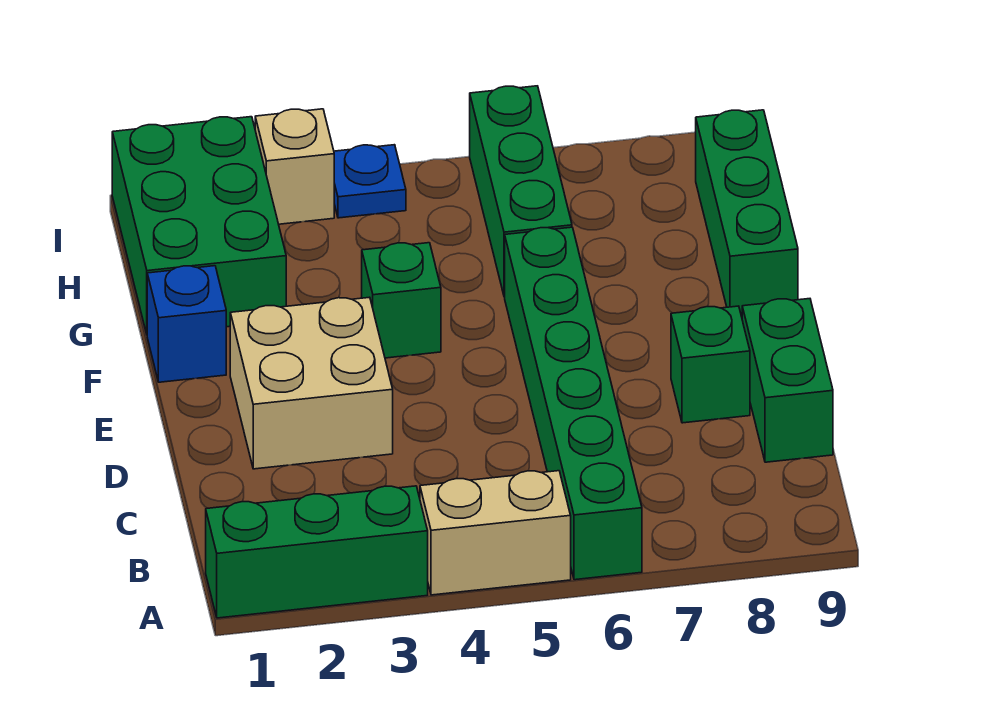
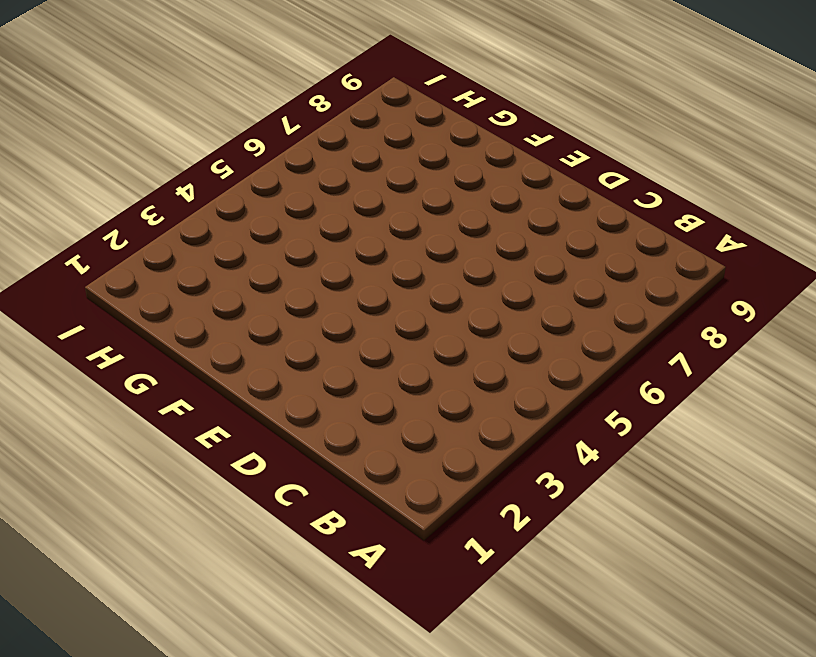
none -> green 1x3 brick [206,486,428,618]
none -> tan 1x2 brick [420,471,571,595]
none -> green 1x6 brick [505,227,642,580]

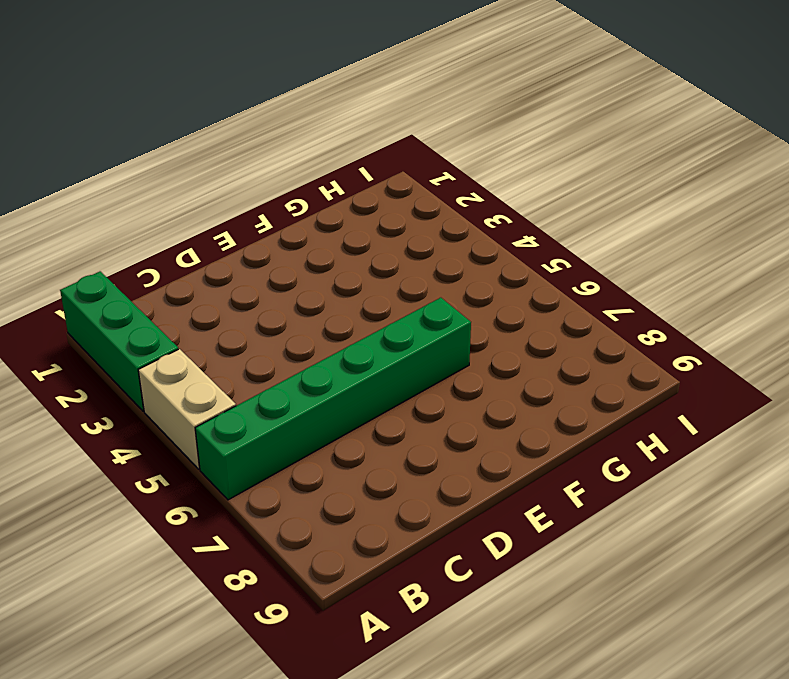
none -> green 1x2 brick [742,299,833,462]
none -> tan 2x2 brick [230,297,393,469]
none -> green 1x1 brick [671,306,750,423]

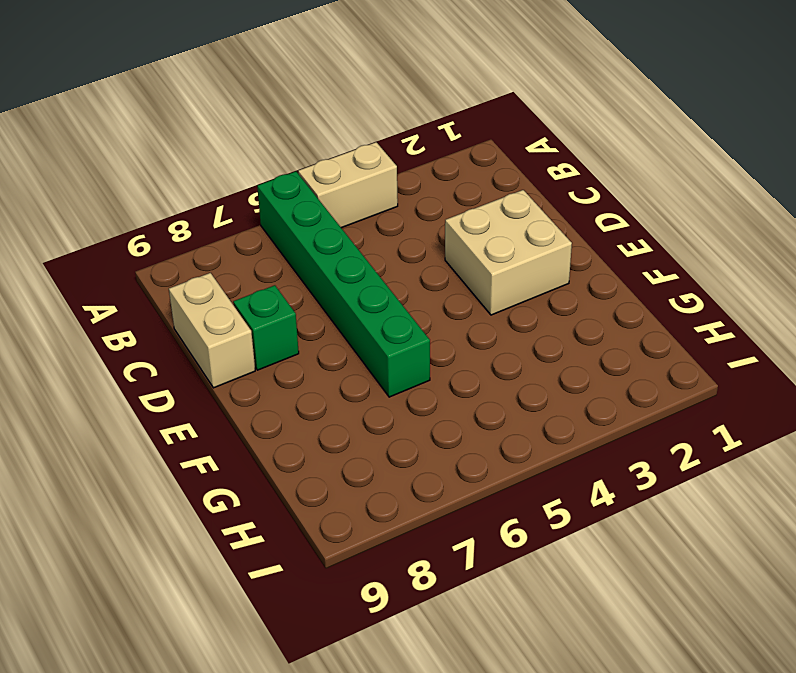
tan 1x2 brick [169,273,255,388] -> green 1x2 brick [742,299,833,462]
none -> green 1x3 brick [206,486,428,618]
none -> blue 1x1 brick [147,266,226,382]
none -> green 1x1 brick [362,243,441,358]

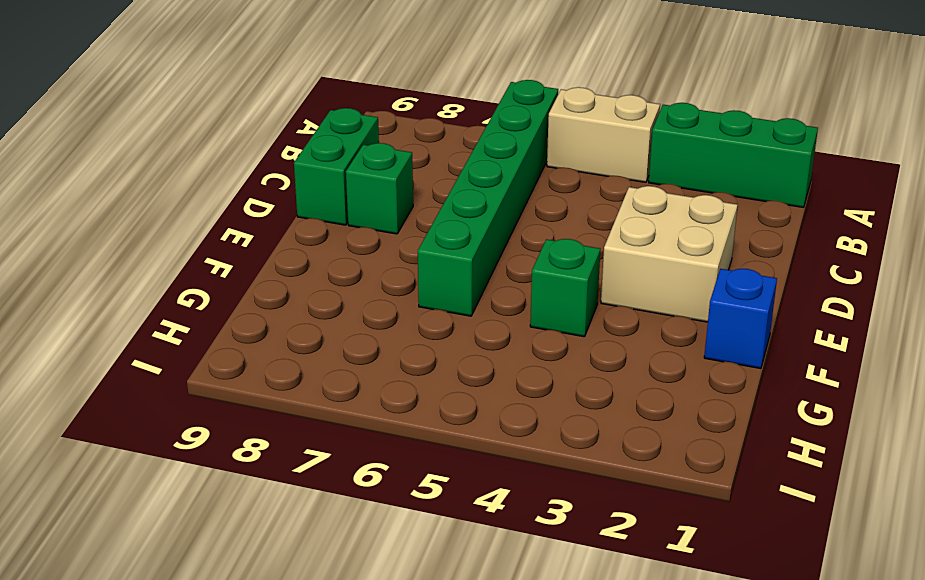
none -> green 1x3 brick [696,110,798,317]
none -> green 2x3 brick [112,117,286,334]
none -> green 1x3 brick [470,86,572,297]

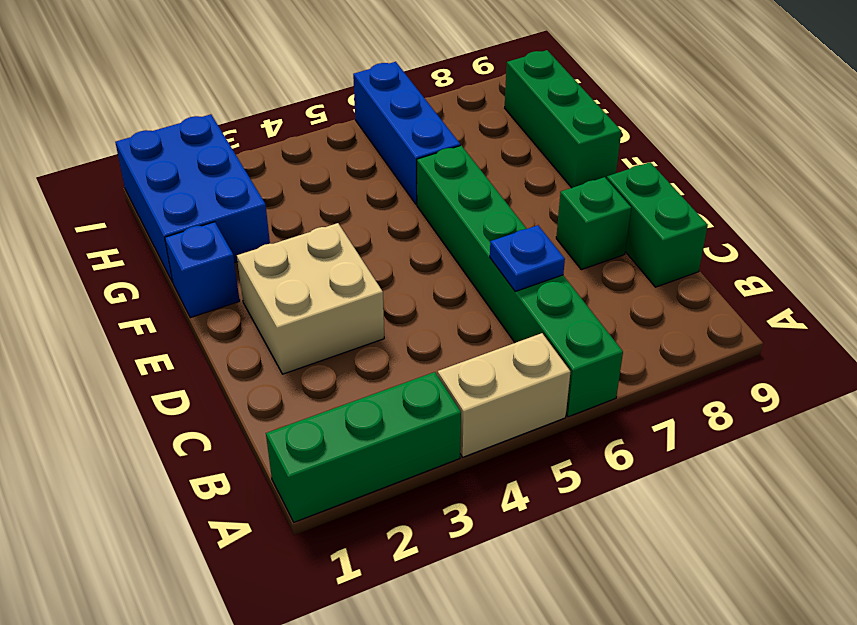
blue 1x1 plate [490,225,565,291] -> blue 1x1 plate moved to [334,145,406,218]
blue 2x3 brick [115,114,270,282] -> green 2x3 brick [112,117,286,334]
blue 1x3 brick [353,62,460,204] -> green 1x3 brick [470,86,572,297]
none -> green 1x1 brick [362,243,441,358]
none -> tan 1x1 brick [255,109,334,224]

